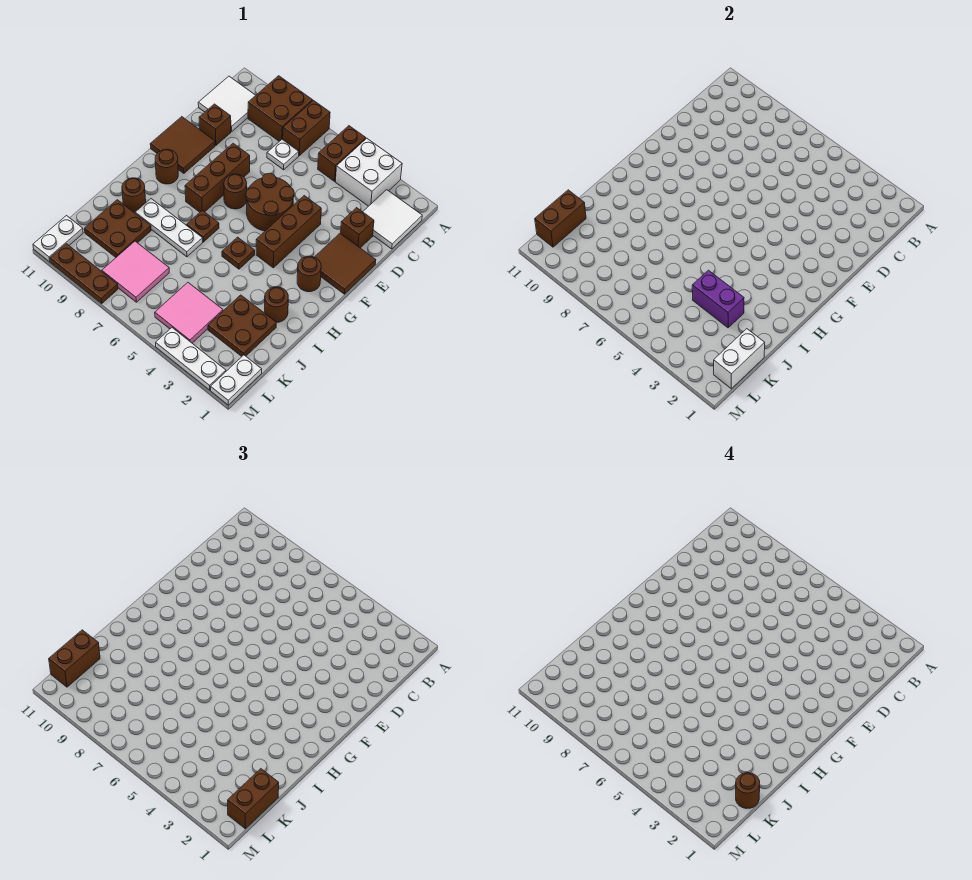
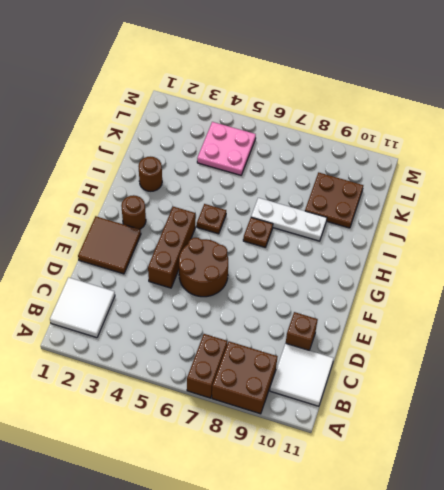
pink 2x2 plate [197,122,256,175] -> pink 2x2 tile [155,282,223,343]
none -> white 2x2 brick [336,138,402,206]
none -> brown 1x2 brick [318,126,366,181]
none -> white 1x1 plate [267,139,299,170]
none -> brown 1x1 brick [341,208,374,248]

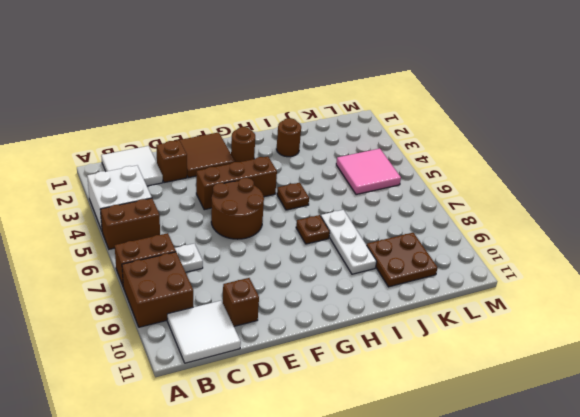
none -> brown 1x3 brick [185,143,250,212]
none -> brown 2x2 tile [150,117,215,173]
none -> brown 1x1 round brick [224,174,247,209]
none -> brown 1x1 round brick [155,149,178,184]

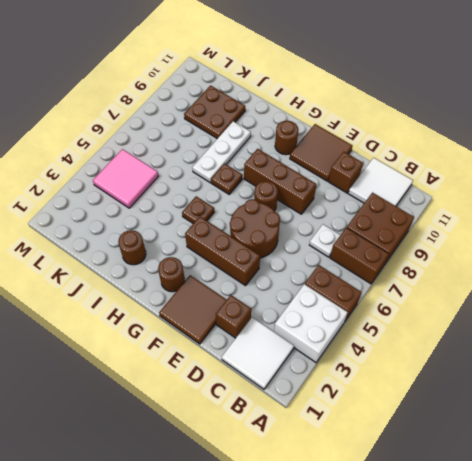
none -> brown 1x1 round brick [122,178,146,213]
none -> brown 2x2 plate [208,295,276,356]
none -> pink 2x2 tile [102,241,169,302]
none -> white 1x2 plate [211,355,262,405]

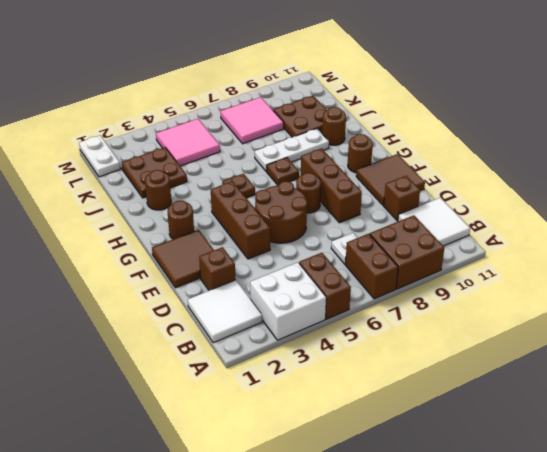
none -> white 1x2 plate [33,216,83,262]
none -> white 1x3 plate [156,328,226,390]
none -> brown 1x3 plate [50,244,118,303]
none -> purple 1x2 brick [692,270,744,328]

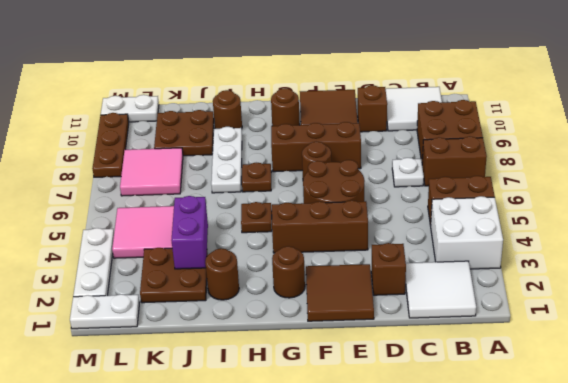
none -> white 1x2 brick [714,329,765,389]
none -> brown 1x2 brick [535,190,586,247]
none -> brown 1x2 brick [228,769,279,829]
none -> brown 1x2 brick [49,630,100,687]

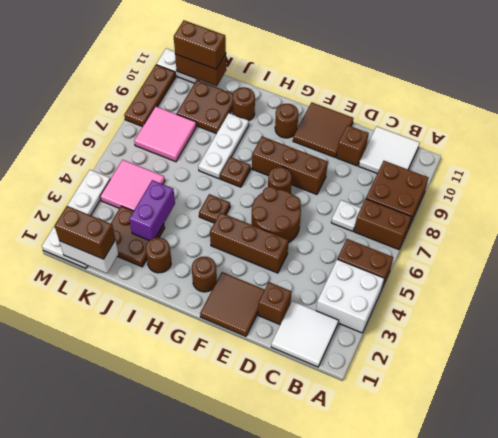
none -> brown 1x1 round brick [736,773,760,809]

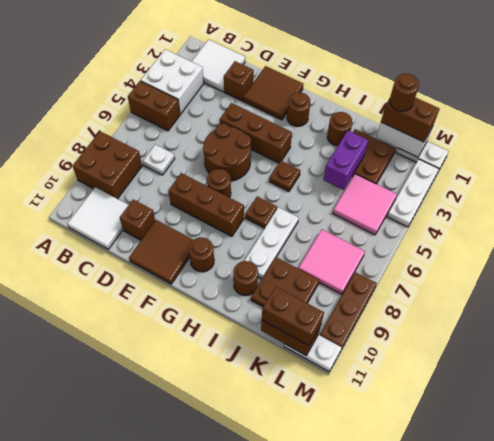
none -> brown 1x2 brick [283,101,330,156]

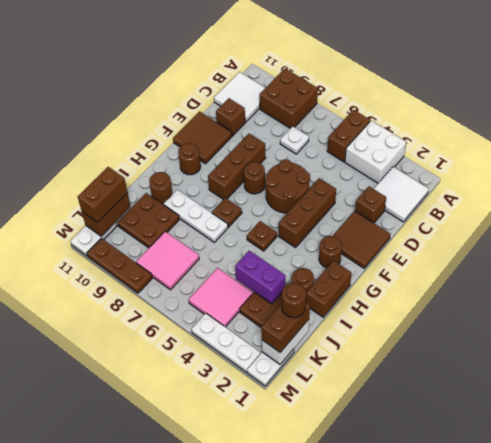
brown 1x2 brick [306,261,352,317] -> brown 1x2 brick moved to [283,101,330,156]

